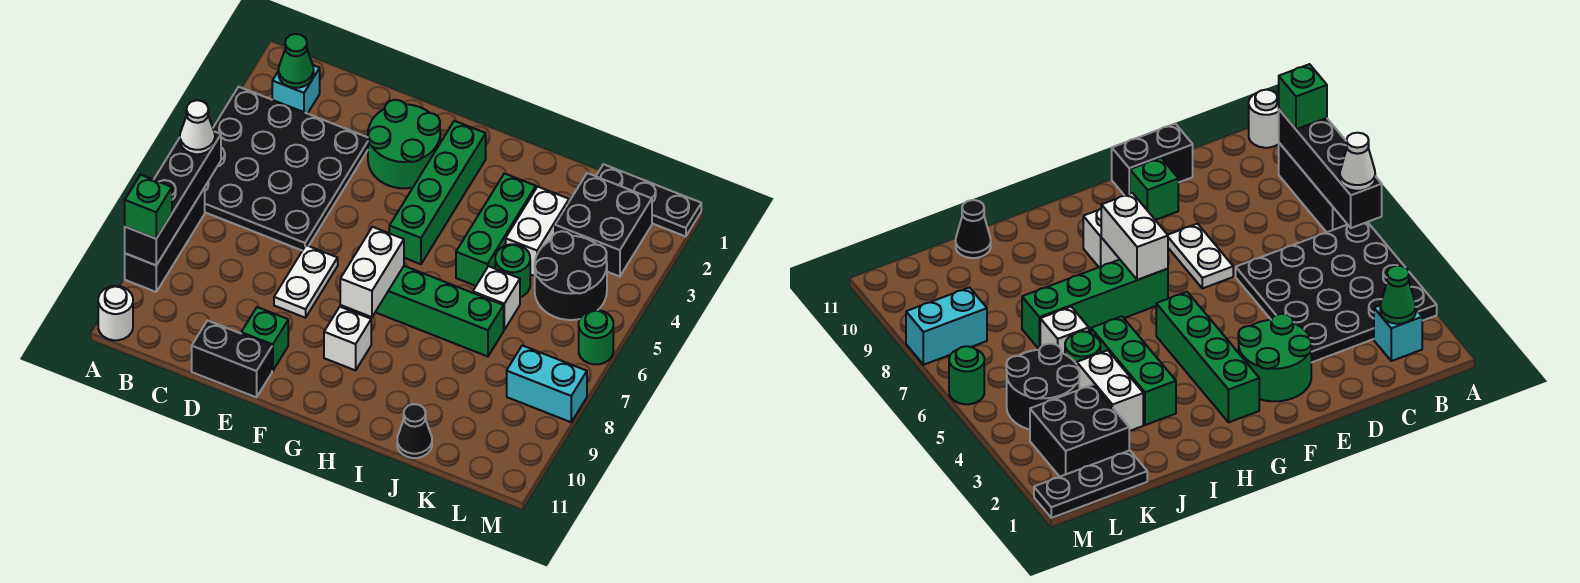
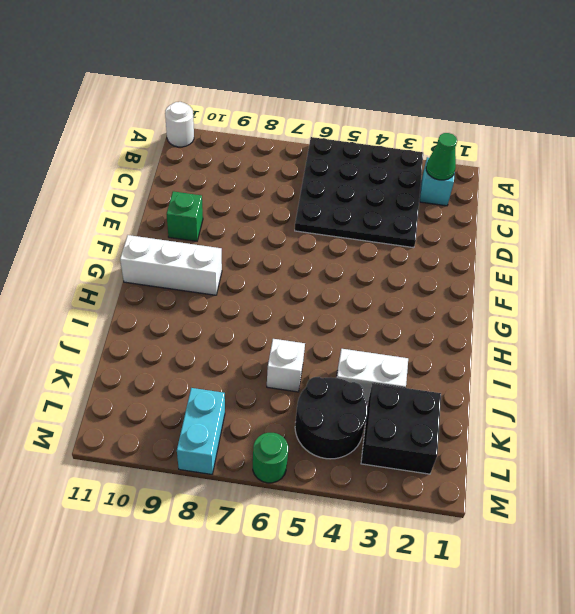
white 1x3 brick [120,235,222,295] -> white 1x1 brick [324,307,371,370]
none -> black 1x3 brick [125,188,205,292]
none -> black 1x2 brick [192,321,272,397]
none -> green 2x2 round brick [368,100,440,188]

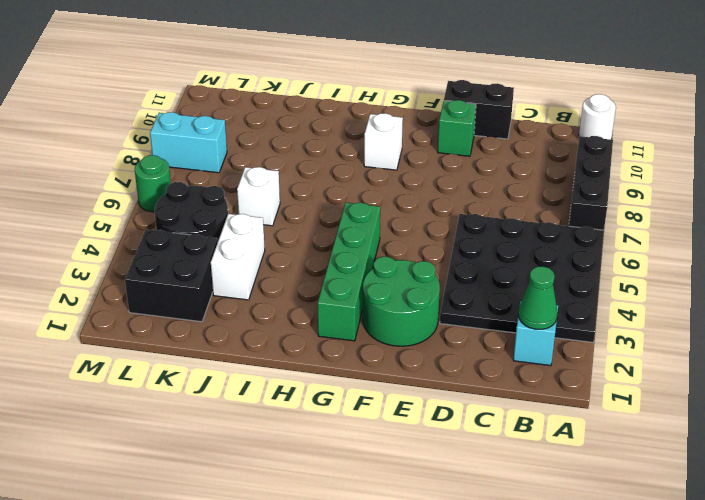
none -> white 1x2 plate [274,245,338,318]
none -> green 1x4 brick [376,266,504,357]
none -> green 1x3 brick [456,173,536,286]

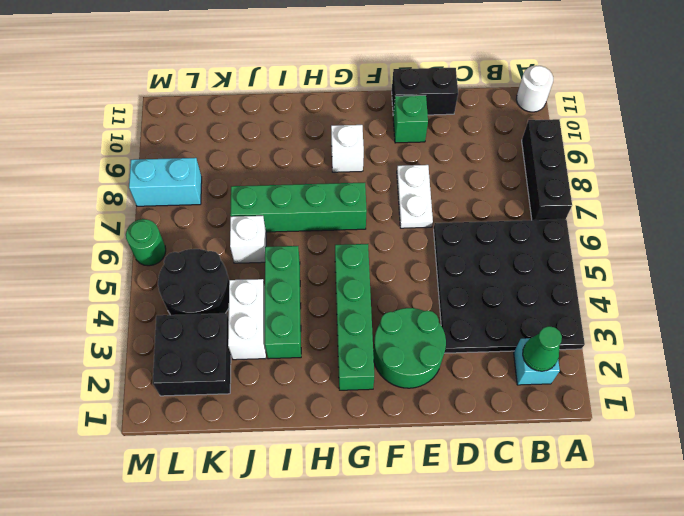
none -> green 1x1 round brick [495,244,530,297]
none -> black 1x1 cone [397,404,432,458]
none -> black 1x3 plate [596,164,701,237]

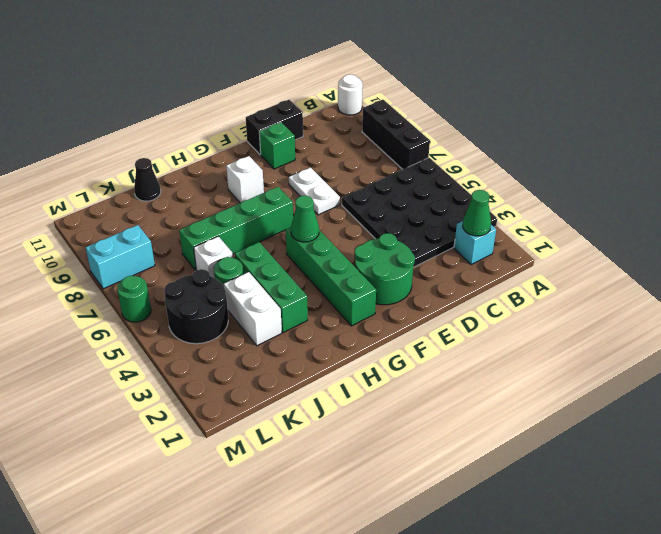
green 1x1 cone [291,196,319,242] -> none
none -> black 1x3 plate [596,164,701,237]
none -> black 2x2 brick [555,173,652,277]
none -> black 1x4 brick [125,132,221,265]

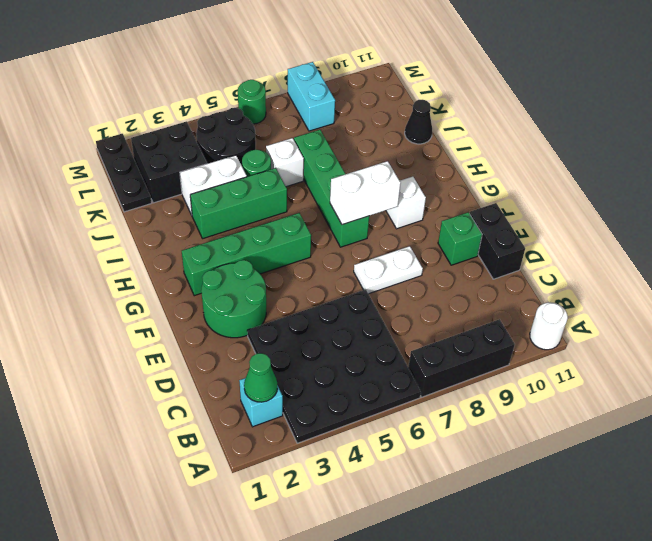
none -> black 1x4 brick [125,132,221,265]
none -> white 1x1 cone [180,100,215,154]
none -> green 1x1 brick [125,175,172,239]

